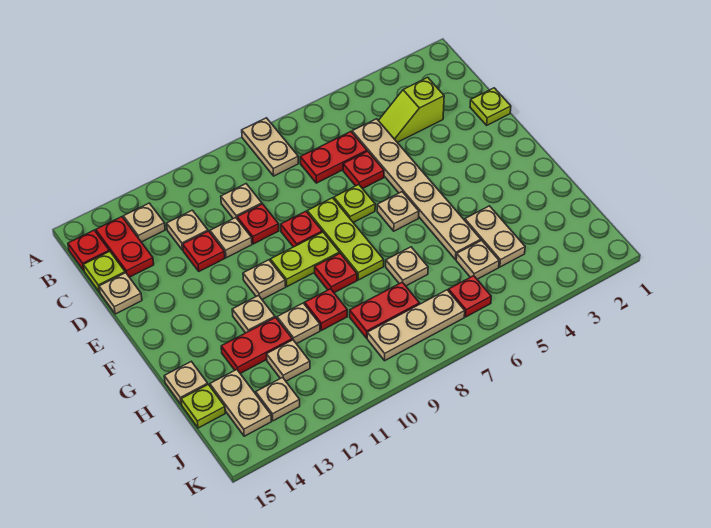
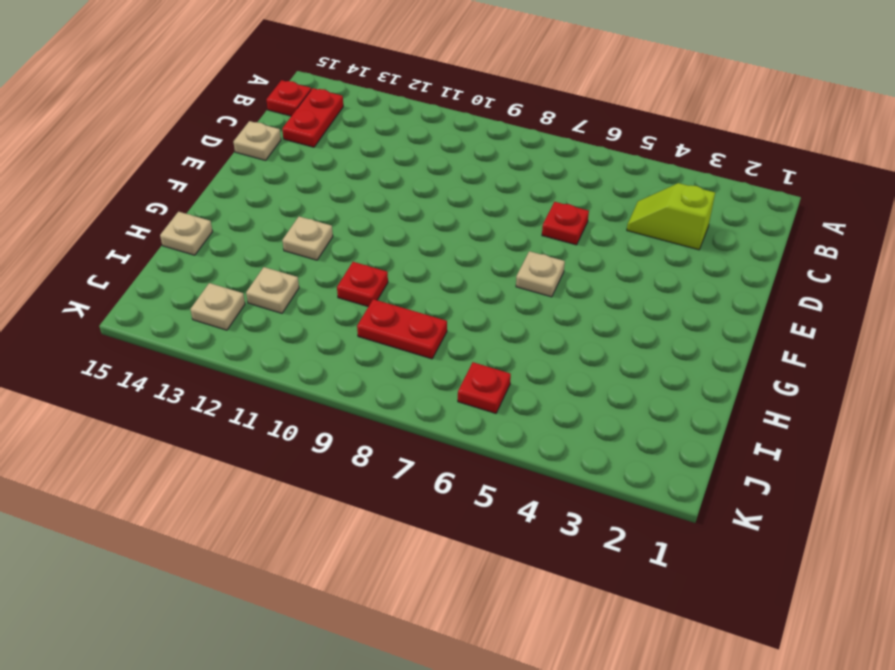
none -> tan 1x2 plate [242,118,299,176]
none -> tan 1x1 plate [123,203,165,242]
none -> tan 1x6 plate [352,119,481,260]
none -> red 1x2 plate [300,132,367,183]

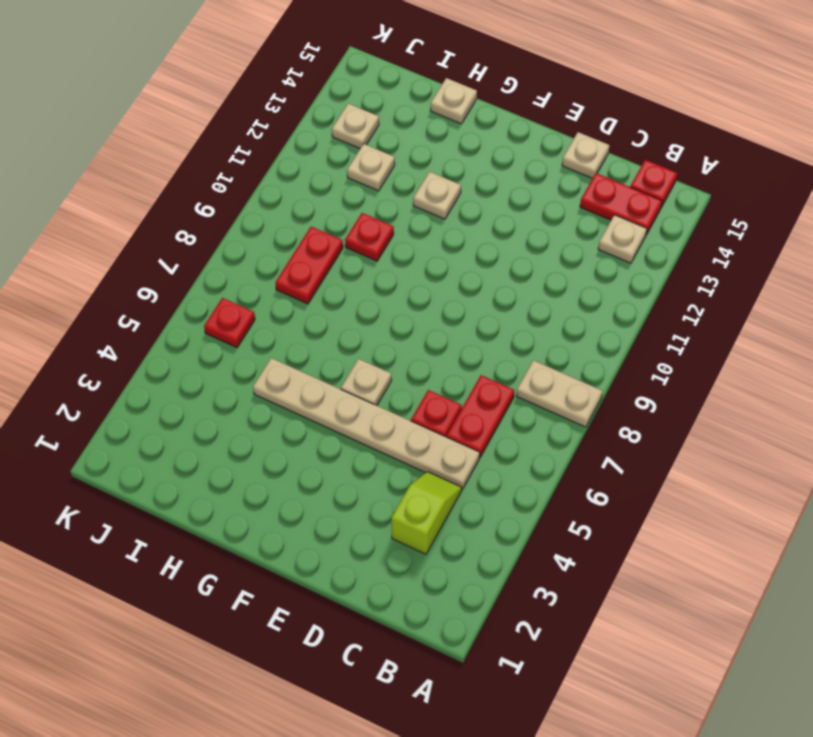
none -> tan 1x1 plate [221,184,262,219]
none -> tan 1x1 plate [167,210,208,250]
none -> lime 1x1 plate [84,251,125,292]
none -> lime 1x1 plate [470,88,511,125]

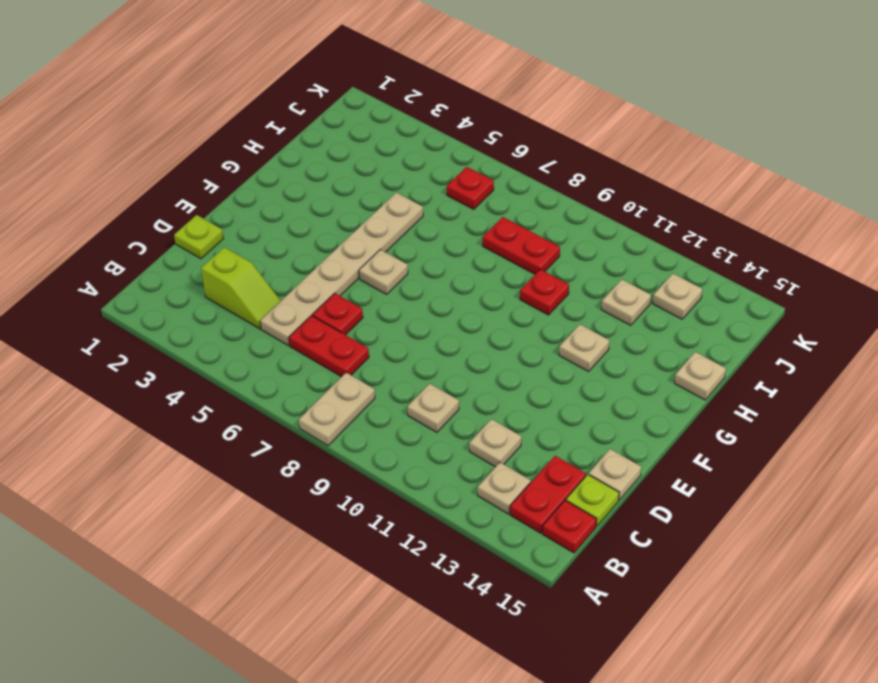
none -> red 1x1 plate [237,204,279,244]
none -> tan 1x1 plate [210,218,252,258]
none -> red 1x1 plate [183,231,225,271]
none -> lime 1x1 plate [334,185,375,223]

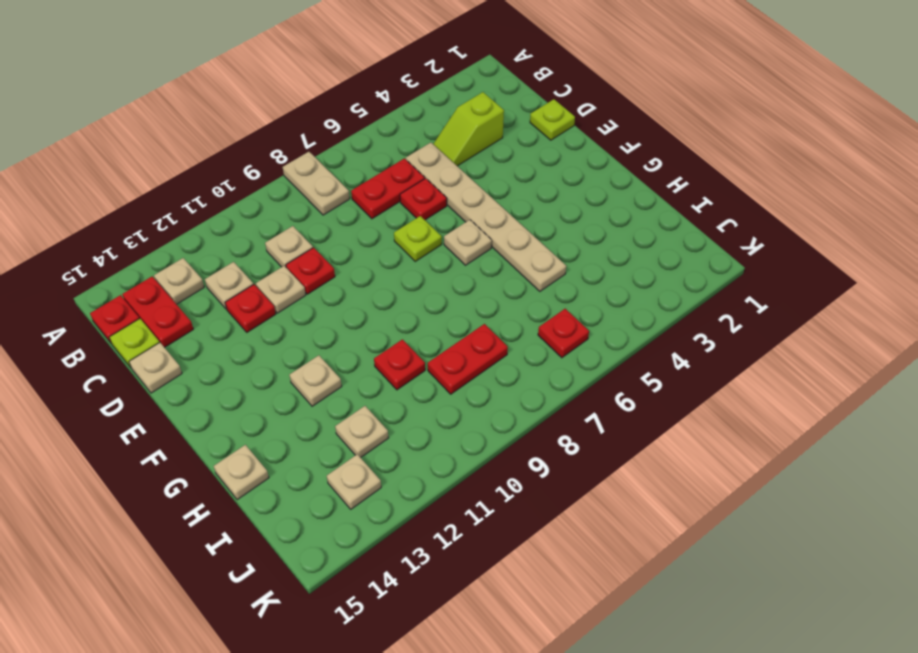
none -> lime 1x3 plate [307,198,384,280]
none -> red 1x1 plate [281,211,322,247]
none -> lime 1x2 plate [270,232,339,287]
none -> tan 1x1 plate [243,260,286,299]

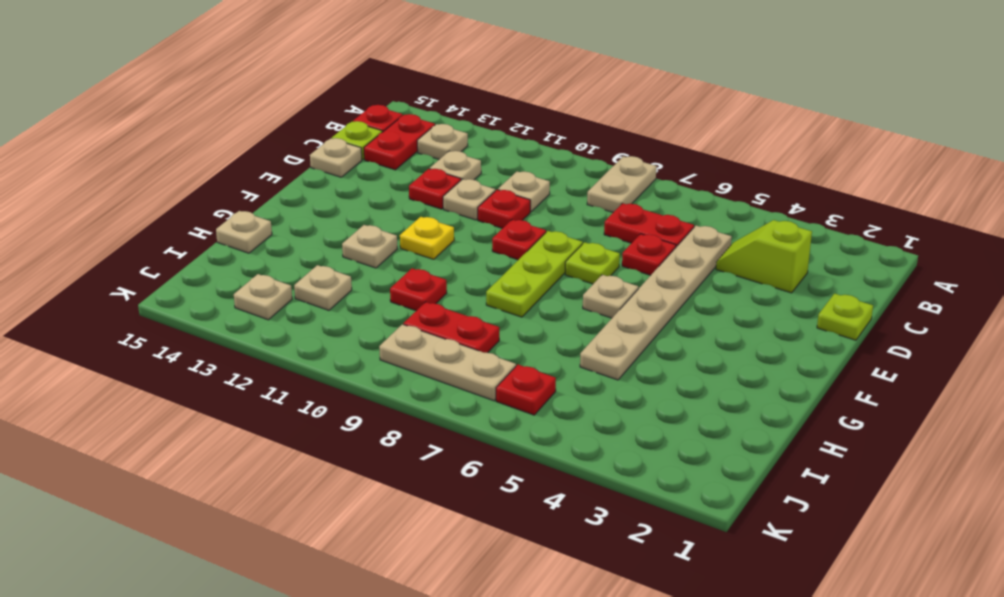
yellow 1x1 plate [400,217,454,259] -> tan 1x1 plate [243,260,286,299]
none -> lime 1x2 plate [270,232,339,287]
none -> red 1x1 plate [315,253,357,293]
none -> tan 1x2 plate [465,206,525,267]
none -> tan 1x1 plate [386,247,428,286]

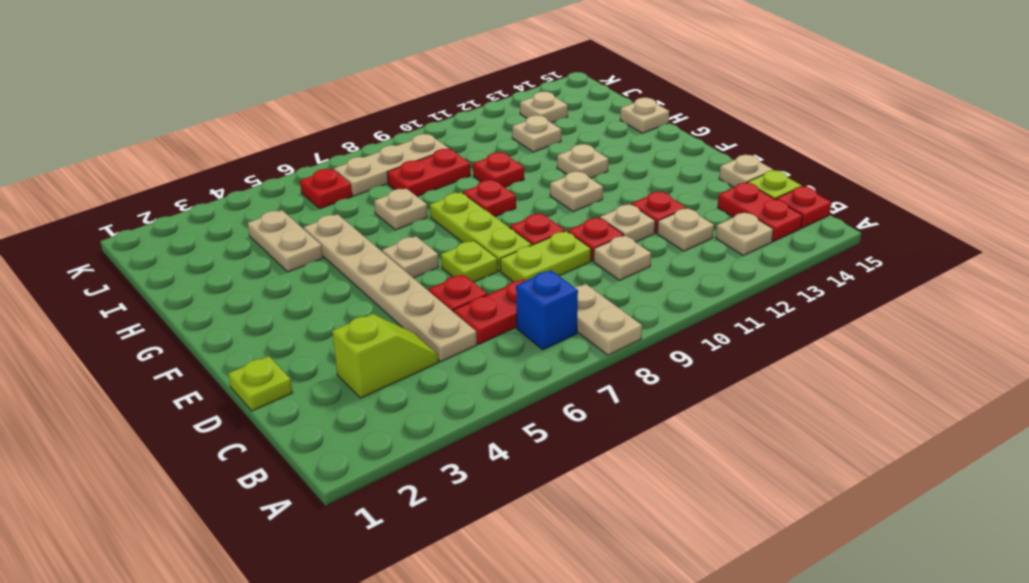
blue 1x1 brick [516,270,578,350] -> none
lime 1x2 plate [500,231,591,282] -> lime 1x2 plate moved to [270,232,339,287]
none -> tan 1x1 plate [277,303,320,344]
none -> red 1x2 plate [221,317,292,373]
none -> tan 1x1 plate [456,240,499,279]
none -> tan 1x2 plate [210,370,271,436]

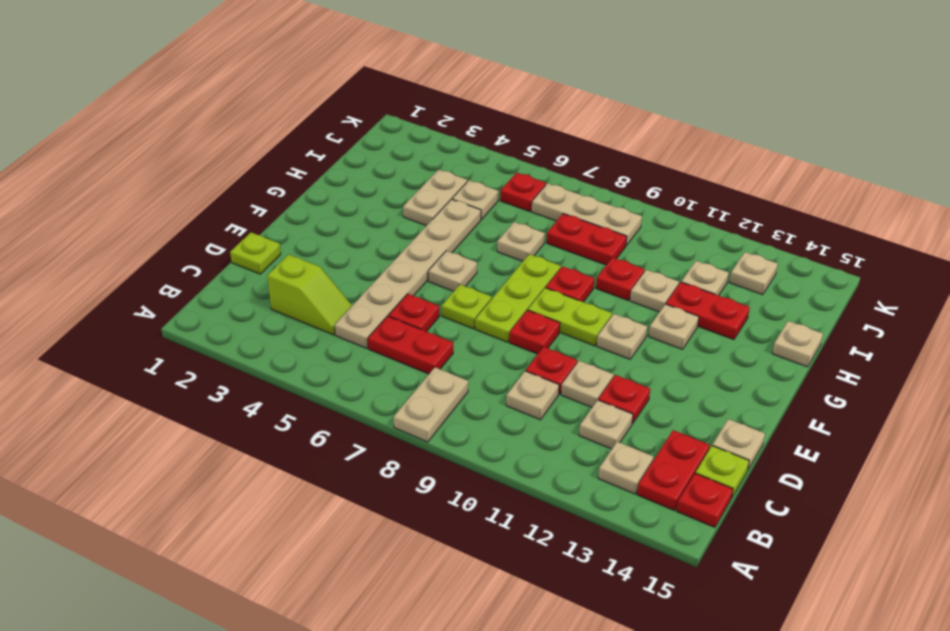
none -> tan 1x2 plate [210,370,271,436]
none -> lime 1x1 plate [181,384,225,428]

